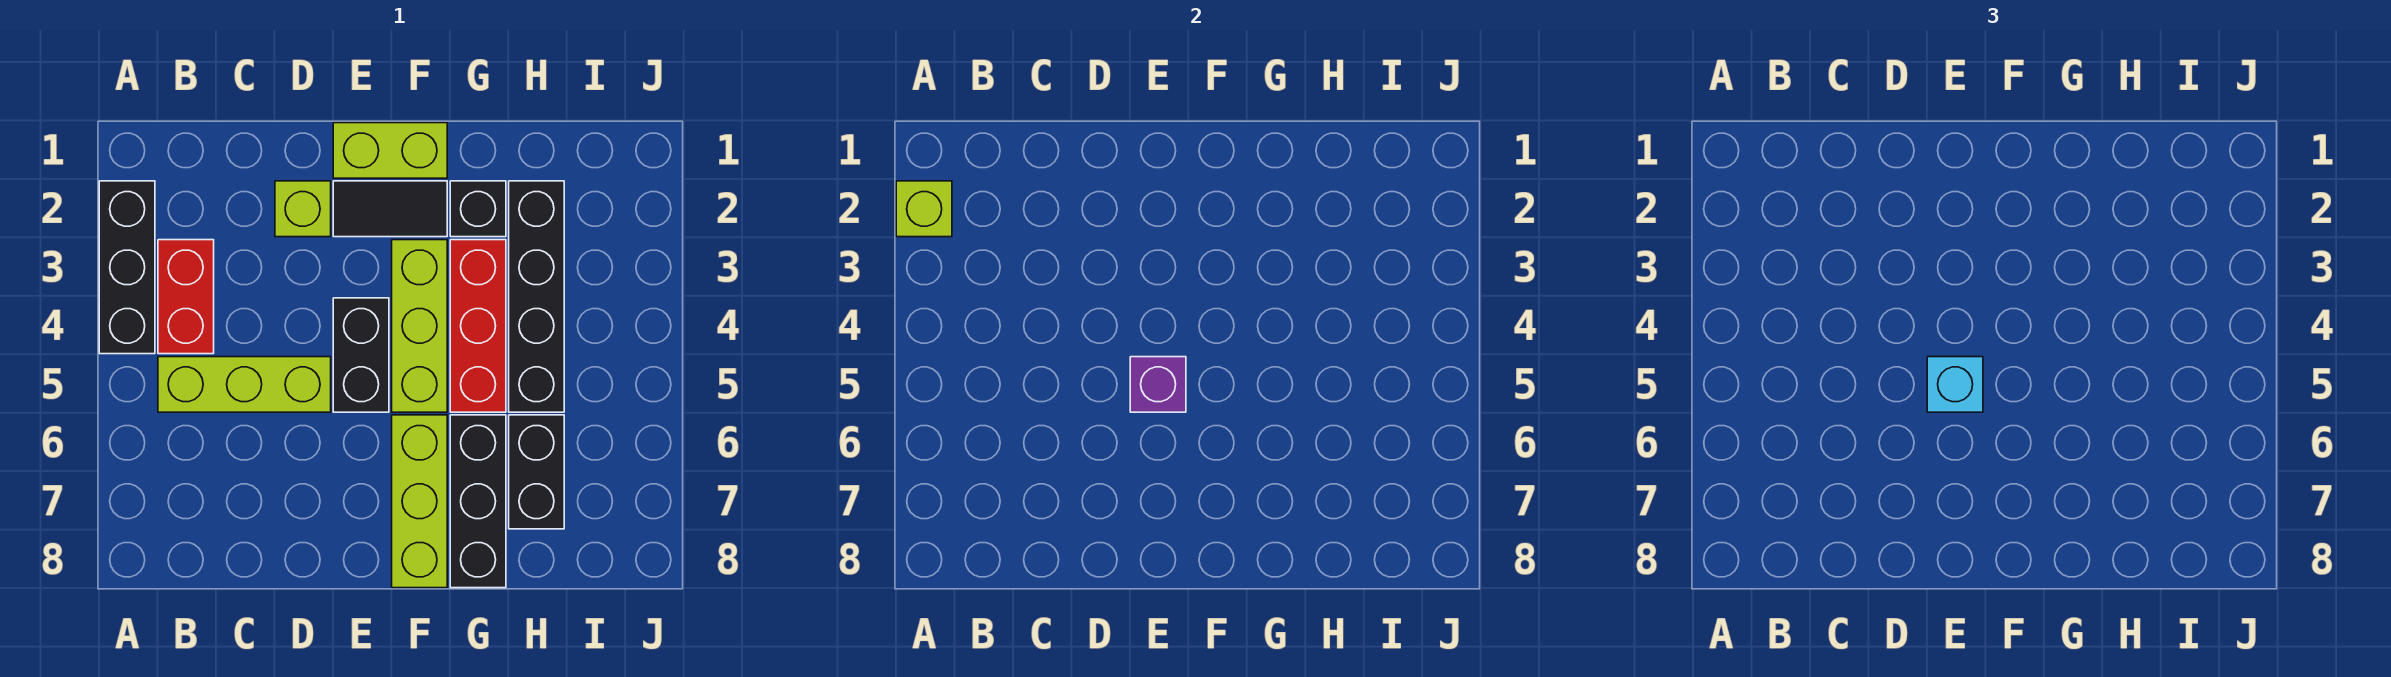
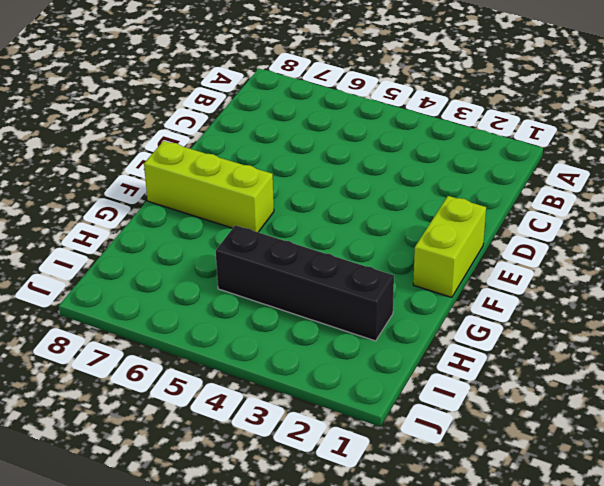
none -> black 1x3 brick [99,181,155,354]
none -> red 1x2 brick [158,240,214,354]
none -> lime 1x3 brick [158,357,331,412]

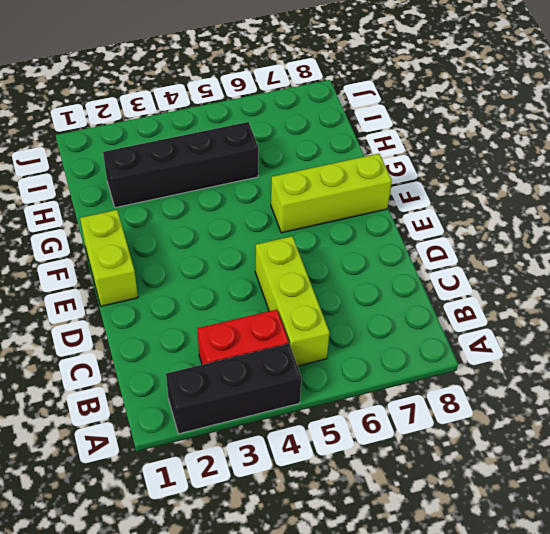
none -> lime 1x1 brick [275,181,331,237]
none -> black 1x2 tile [333,181,447,237]
none -> black 1x2 brick [333,298,389,412]

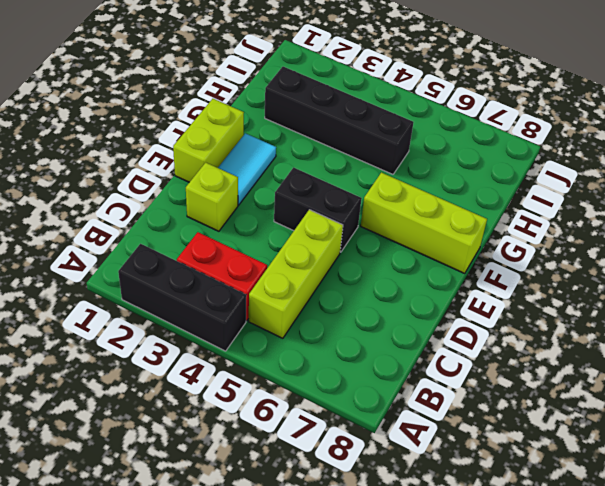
cyan 1x2 tile [218,133,276,205] -> black 1x2 tile [333,181,447,237]
none -> lime 1x3 brick [392,240,447,412]
none -> black 1x1 brick [450,181,506,237]
none -> red 1x3 brick [450,240,506,412]

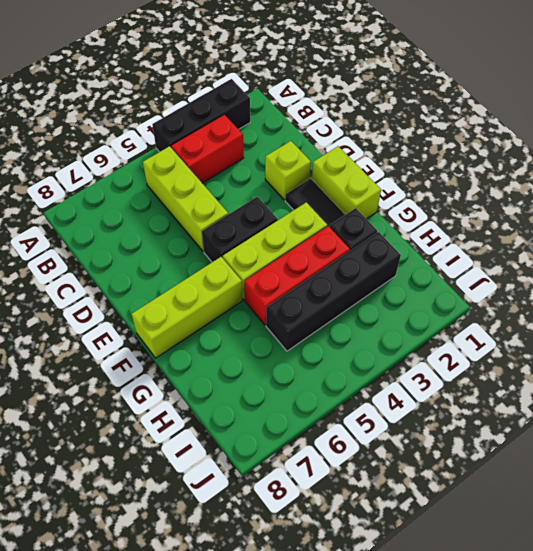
none -> black 1x3 brick [450,415,506,588]
none -> black 1x2 brick [509,415,564,529]
none -> lime 1x1 brick [896,181,952,237]

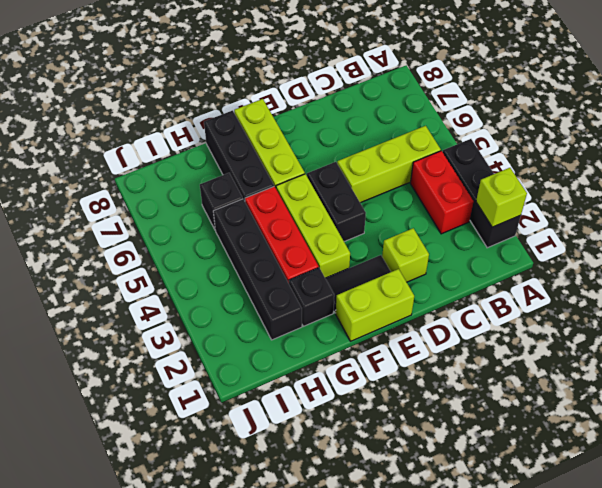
black 1x1 brick [200,173,243,229] -> black 1x2 brick [509,415,564,529]
none -> purple 1x1 brick [1130,357,1186,412]
none -> cyan 1x1 brick [1927,357,1983,412]

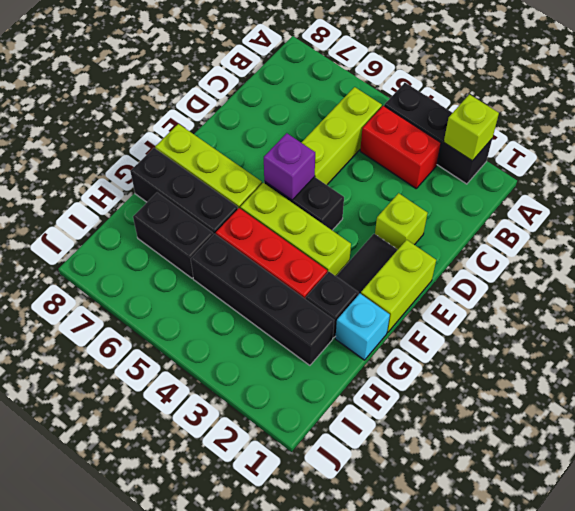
cyan 1x1 brick [335,294,390,360] -> cyan 1x1 brick moved to [1927,357,1983,412]

